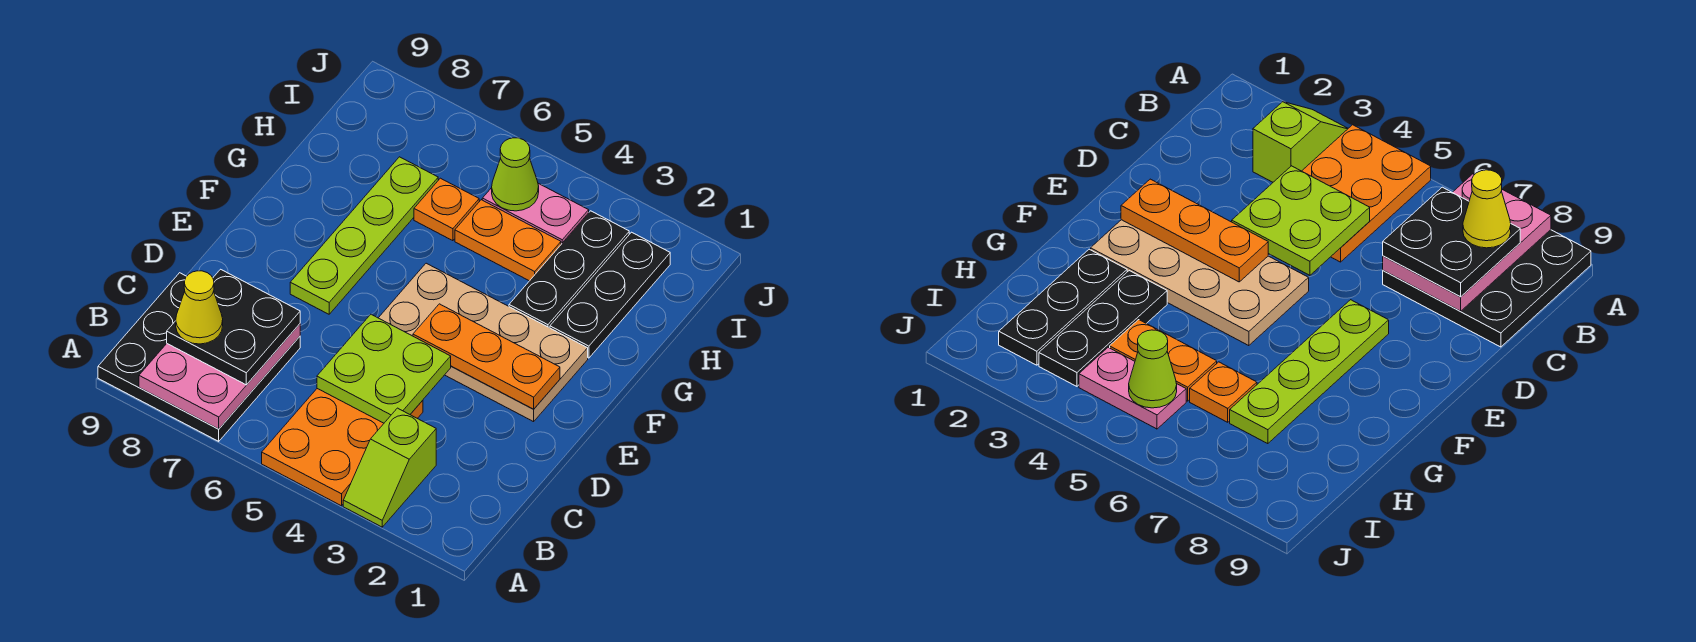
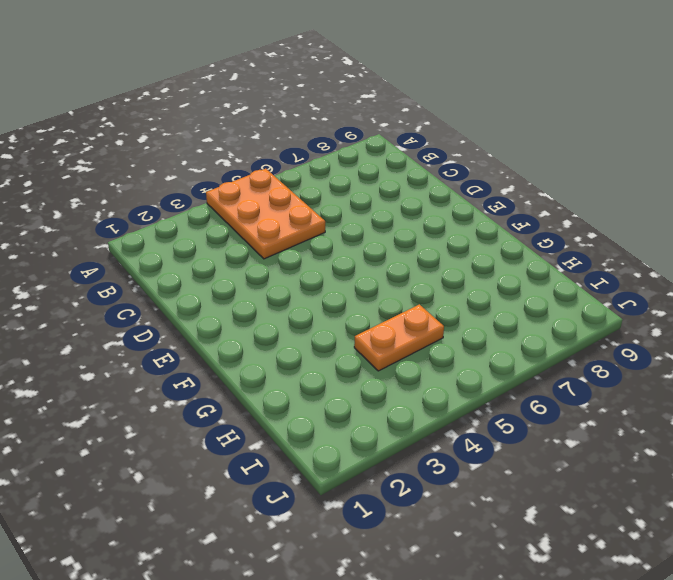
none -> lime 1x2 slope [343,408,436,527]
none -> black 3x3 plate [98,273,300,441]
none -> tan 2x4 plate [379,263,588,422]

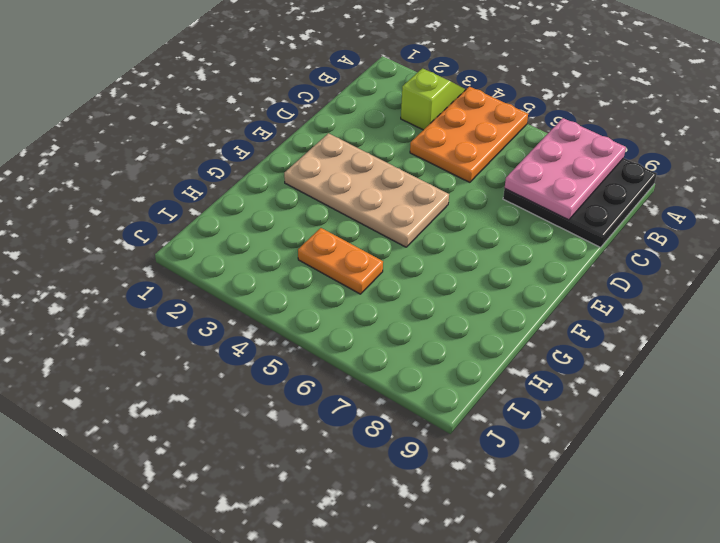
none -> lime 1x4 plate [290,157,438,314]
none -> black 1x3 plate [550,232,670,358]
none -> black 1x3 plate [509,211,629,328]

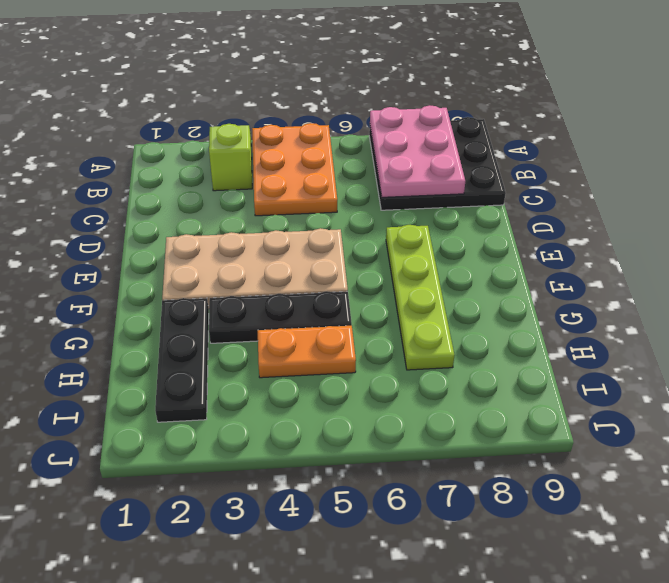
black 1x3 plate [209,291,352,343] -> black 1x3 plate turned to [509,211,629,328]
none -> orange 1x1 plate [414,178,479,241]
none -> pink 1x2 plate [482,183,589,244]
none -> lime 2x2 plate [317,314,451,423]

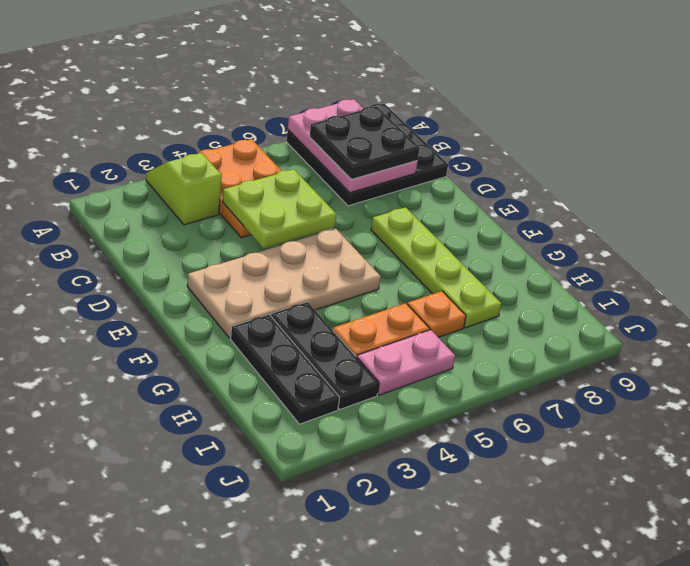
none -> orange 1x3 plate [413,304,560,409]
none -> lime 1x1 cone [492,138,539,211]
none -> yellow 1x1 cone [176,271,223,344]

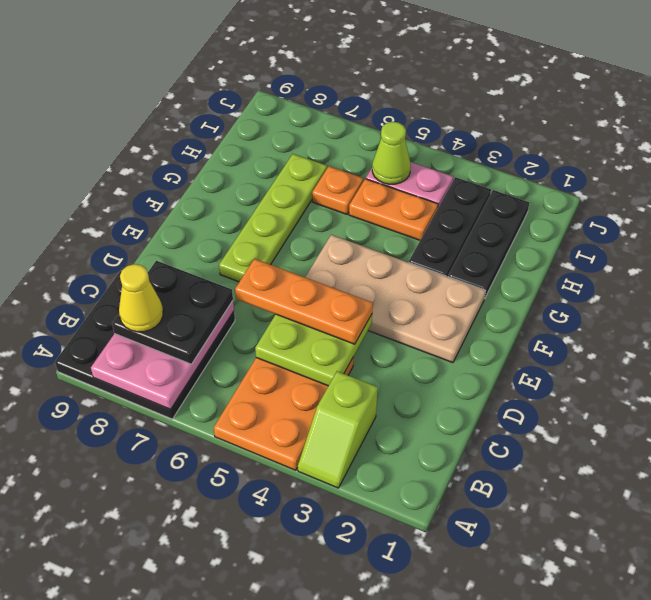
orange 1x3 plate [235,259,373,344] -> orange 1x3 plate moved to [413,304,560,409]

